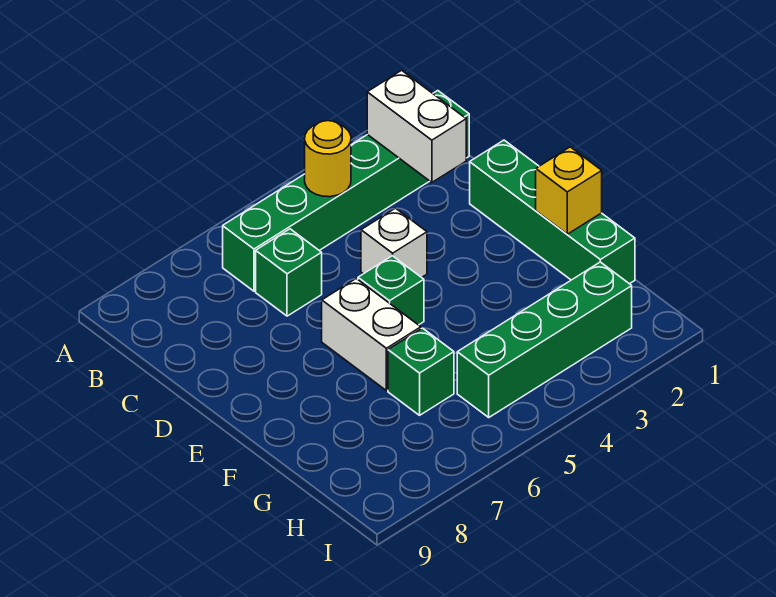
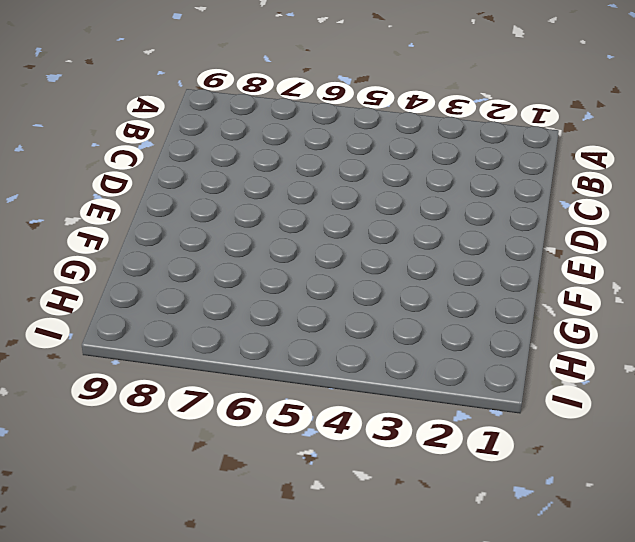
none -> green 1x6 brick [223,91,469,291]
none -> green 1x1 brick [256,229,322,316]

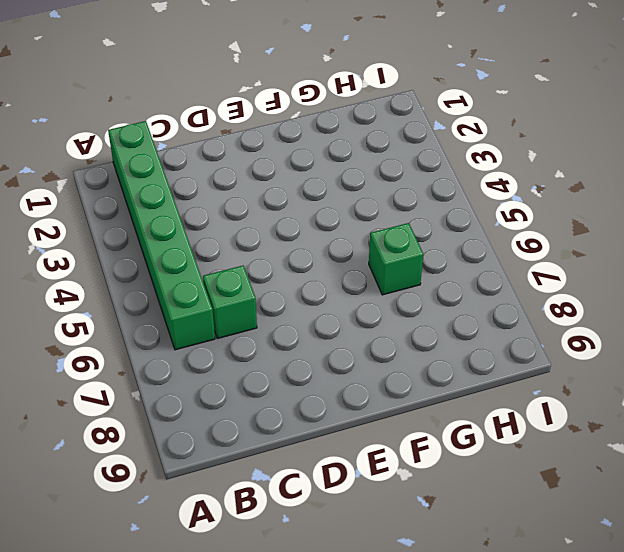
none -> green 1x4 brick [470,140,635,284]
none -> white 1x1 brick [361,208,427,277]

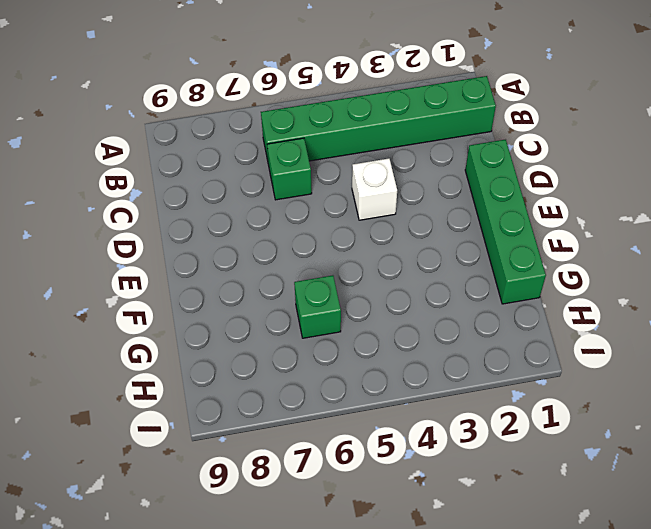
none -> green 1x1 brick [358,256,424,325]
none -> white 1x2 brick [322,279,421,391]

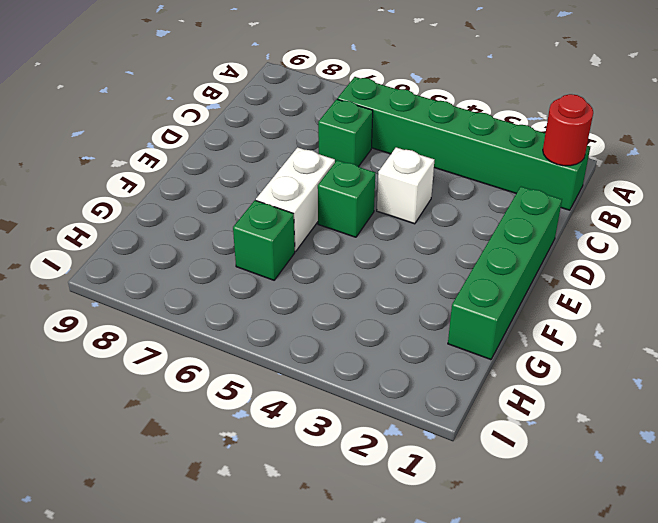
red 1x1 round brick [543,94,593,166] -> none
none -> green 1x4 brick [457,262,632,417]
none -> white 1x2 brick [367,70,466,182]

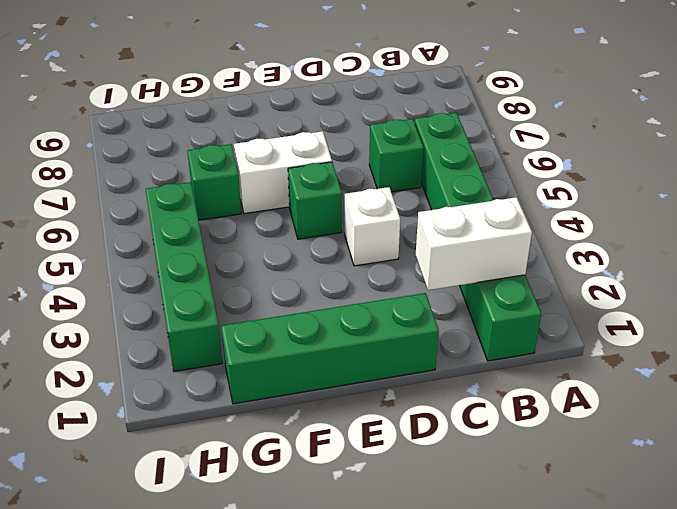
none -> yellow 1x1 round brick [305,121,351,197]
none -> yellow 1x1 brick [536,147,602,234]

